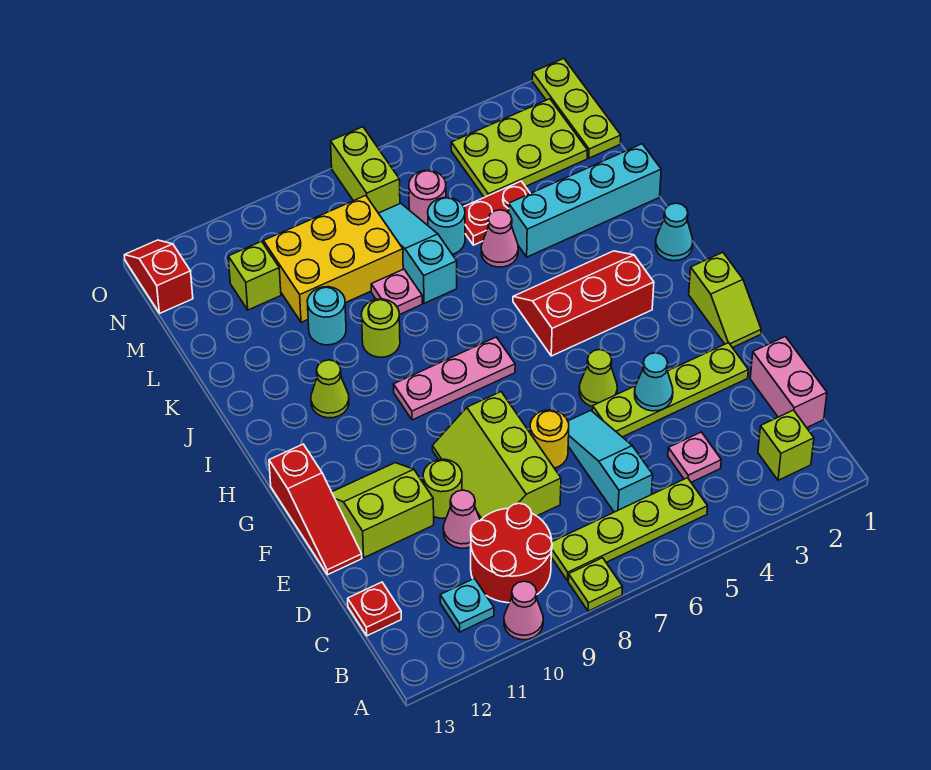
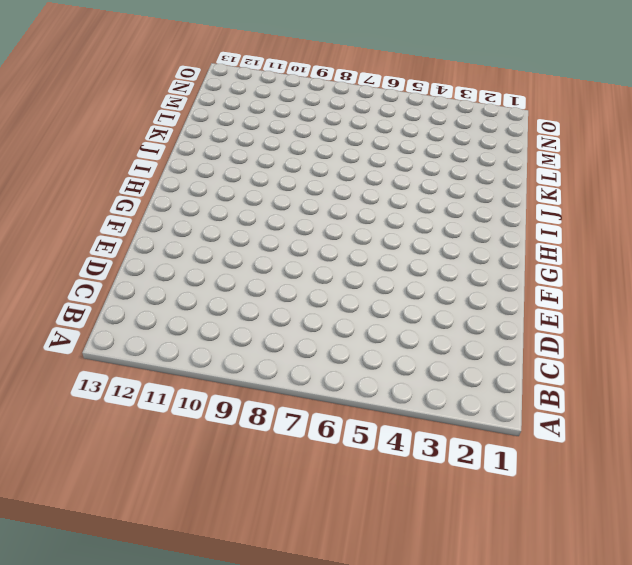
none -> lime 1x1 plate [568,558,623,611]
none -> pink 1x1 cone [504,581,543,640]
none -> lime 1x1 brick [758,410,814,480]
none -> lime 1x4 plate [551,478,708,581]

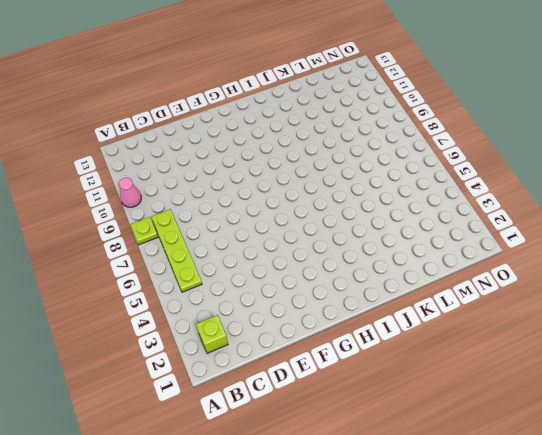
none -> red 2x2 round brick [471,503,552,603]
none -> cyan 1x1 plate [440,578,494,632]
none -> pink 1x2 brick [750,336,827,428]
none -> pink 1x1 plate [668,432,721,482]

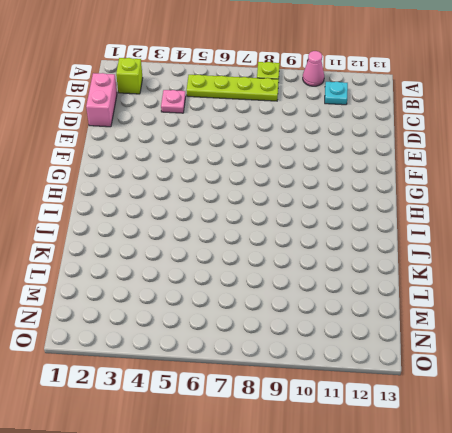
none -> red 2x2 round brick [471,503,552,603]
none -> cyan 1x3 slope [568,410,653,512]
none -> red 1x1 plate [348,582,401,636]
none -> lime 2x3 slope [432,392,561,520]

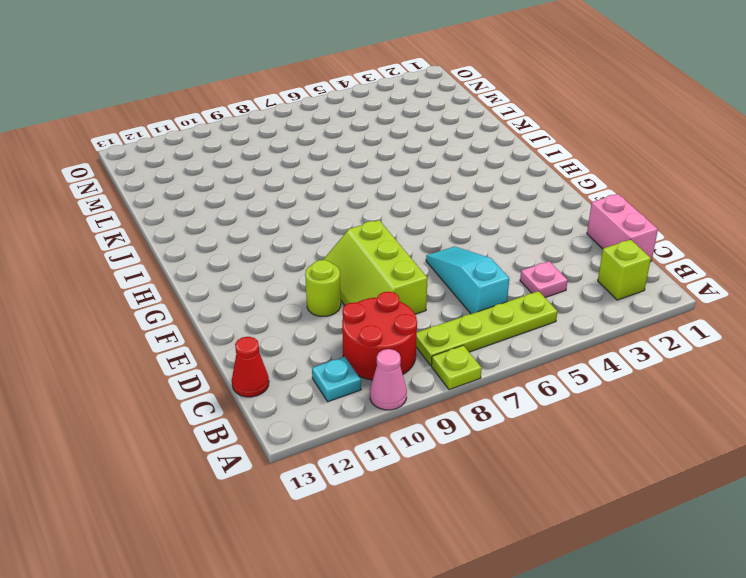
red 1x1 cone [232,337,269,397] -> red 1x1 plate [348,582,401,636]
none -> pink 1x1 cone [443,490,480,548]
none -> lime 1x4 plate [592,343,748,437]
none -> yellow 1x1 round brick [530,410,569,468]
none -> lime 2x2 slope [332,463,434,558]

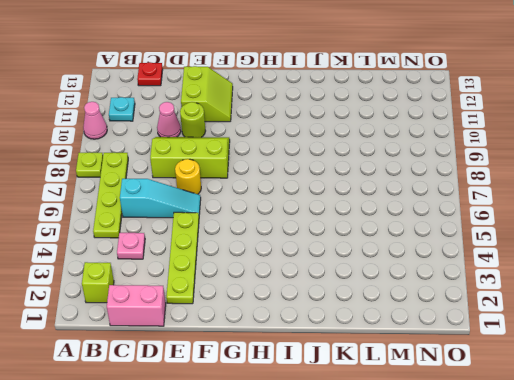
none -> red 2x2 round brick [471,503,552,603]
none -> red 1x3 slope [269,444,362,575]
none -> lime 1x2 slope [689,252,761,348]
none -> lime 1x1 cone [579,350,617,407]

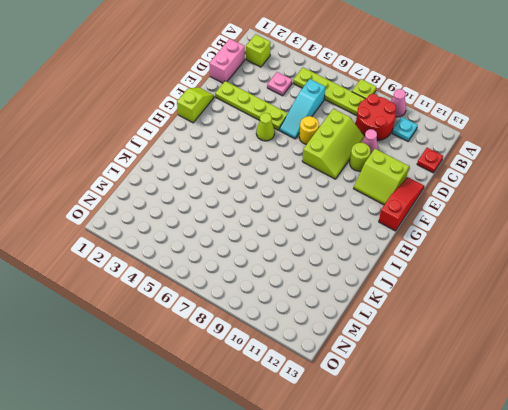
none -> red 2x3 slope [513,251,654,356]
none -> pink 1x3 plate [393,337,515,420]
none -> cyan 1x1 cone [656,203,693,261]
none -> lime 1x1 cone [311,360,349,418]

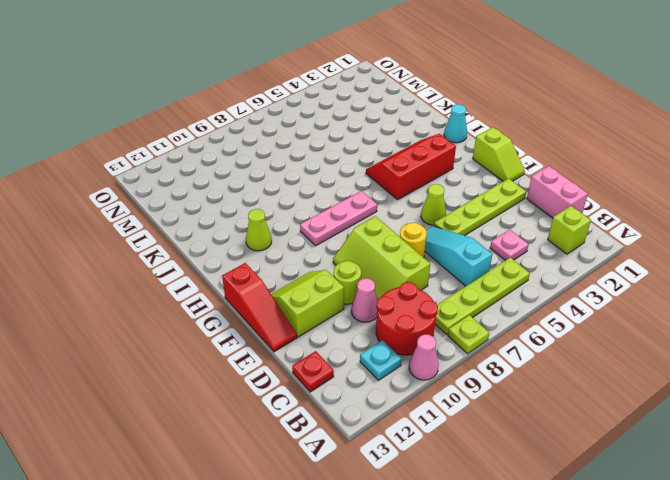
none -> lime 1x1 round brick [362,299,400,357]
none -> cyan 1x4 brick [509,144,661,257]
none -> pink 1x1 cone [481,210,518,267]
none -> cyan 1x3 slope [379,203,457,303]

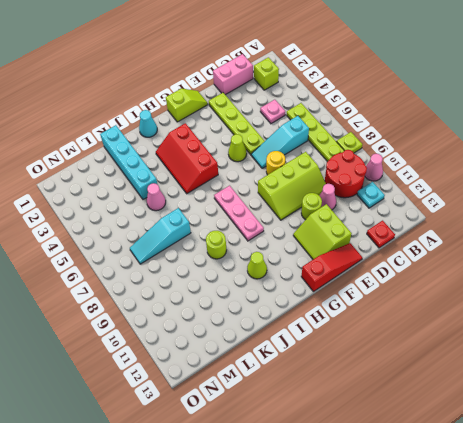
none -> pink 1x1 plate [371,269,422,315]
none -> cyan 1x1 round brick [307,287,346,345]
none -> red 1x2 plate [464,181,530,245]
none -> cyan 1x1 round brick [428,197,465,254]

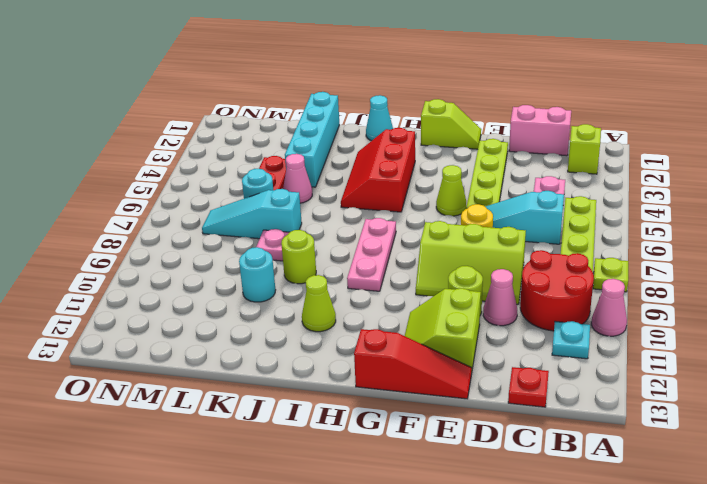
none -> yellow 2x3 brick [264,196,403,322]
none -> lime 1x3 plate [532,59,621,158]
none -> lime 2x3 plate [451,99,588,197]
none -> pink 1x1 round brick [409,170,446,225]

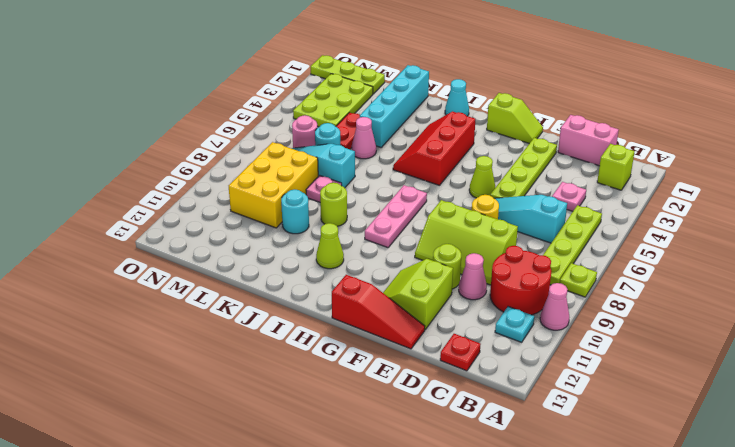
none -> lime 1x1 brick [228,241,281,310]
none -> lime 1x2 brick [331,127,400,213]
none -> red 1x2 slope [124,240,193,313]
none -> cyan 1x1 cone [635,353,673,411]

